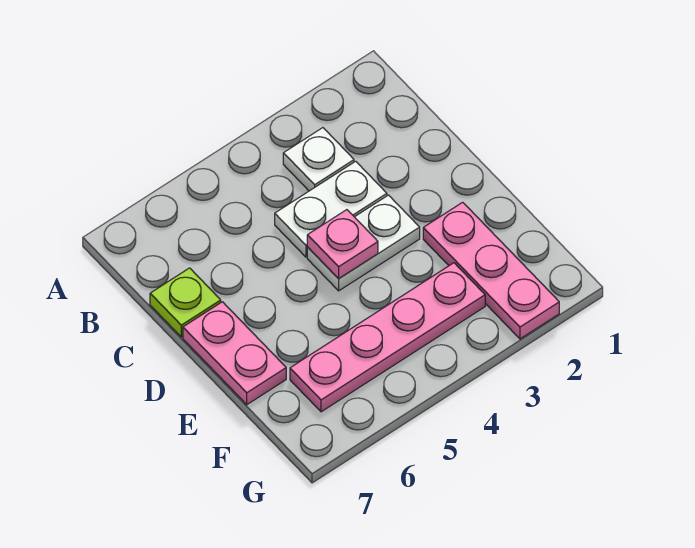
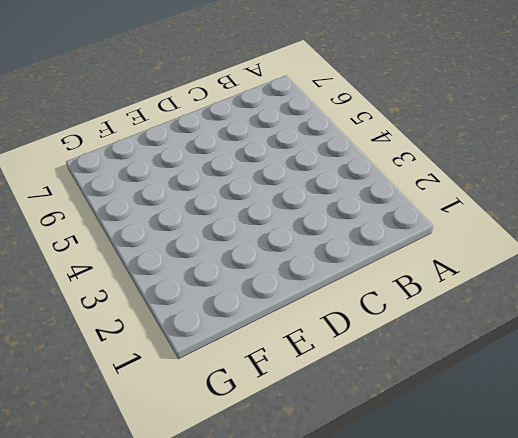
none -> white 1x1 plate [283,128,354,191]
none -> white 1x2 plate [275,161,387,257]

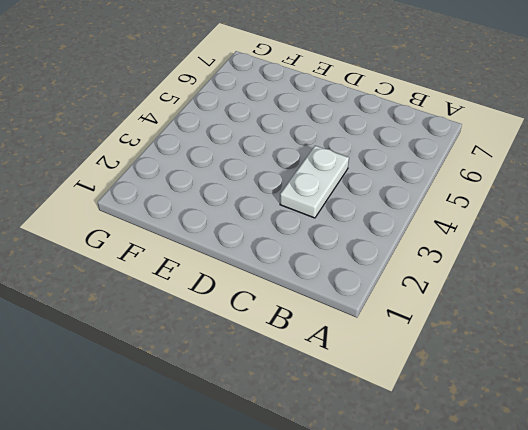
none -> white 1x1 plate [283,128,354,191]
none -> lime 1x1 plate [150,268,221,337]

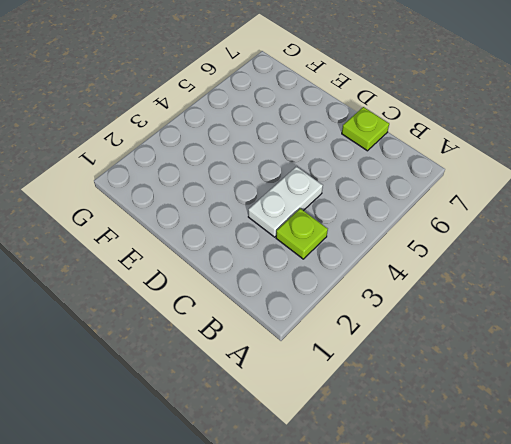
lime 1x1 plate [276,209,328,259] -> white 1x1 plate [283,128,354,191]
none -> white 1x2 plate [307,195,420,291]
none -> pink 1x2 plate [183,302,286,405]

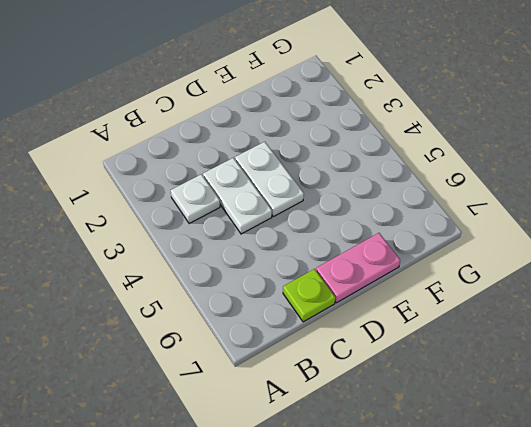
none -> pink 1x3 plate [423,202,559,339]
none -> pink 1x4 plate [290,263,485,412]

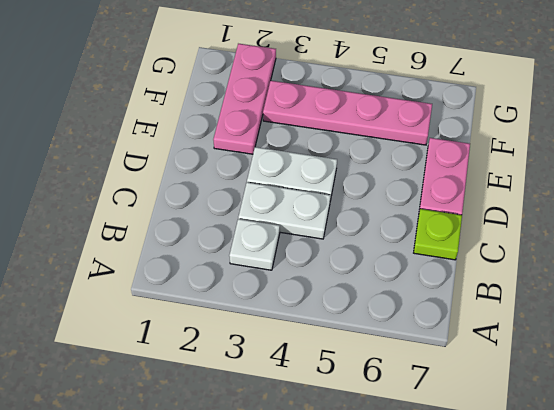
none -> pink 1x1 plate [307,210,378,279]

